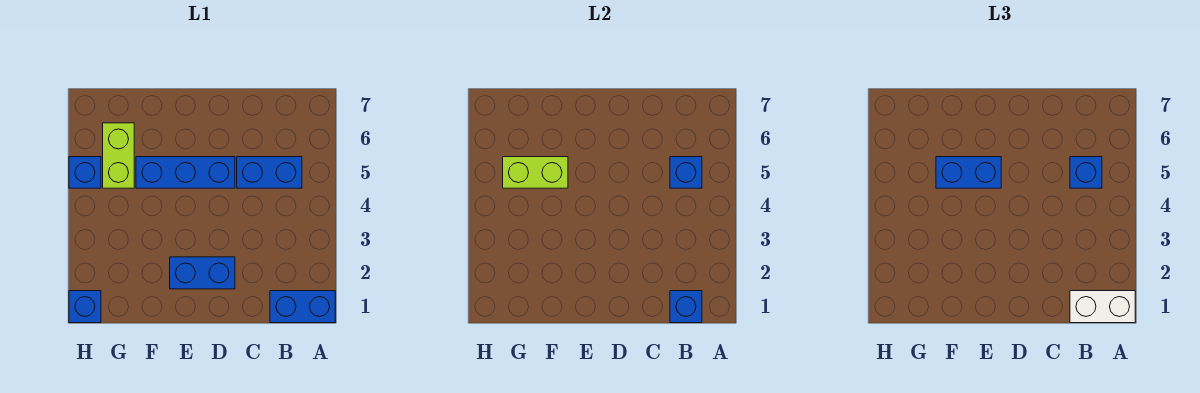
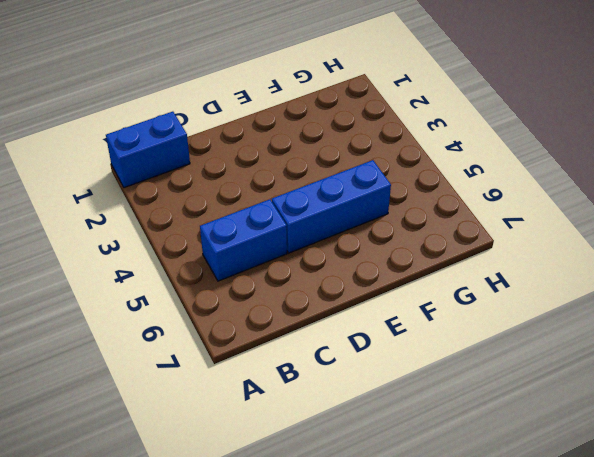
none -> blue 1x2 brick [170,257,235,289]
none -> lime 1x2 brick [103,123,134,188]
none -> blue 1x1 brick [69,291,101,323]

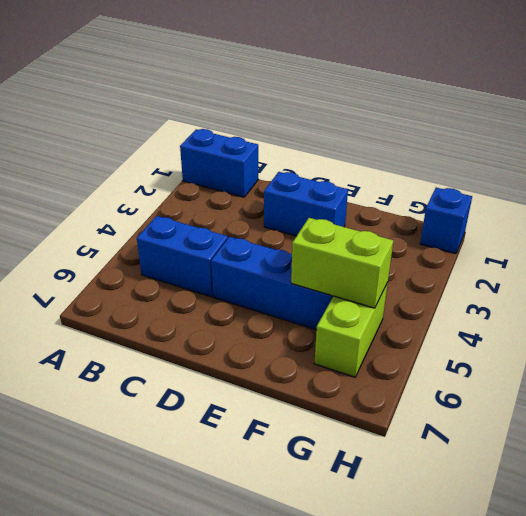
none -> blue 1x1 brick [69,157,101,188]
none -> blue 1x1 brick [670,291,702,323]
none -> blue 1x1 brick [670,157,702,188]

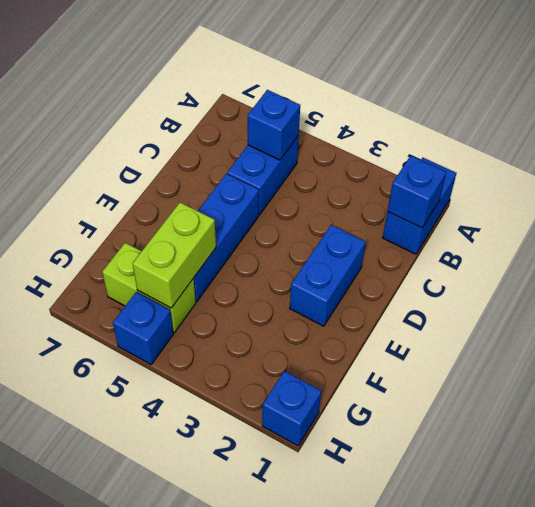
none -> white 1x2 brick [1070,291,1135,323]
none -> blue 1x1 brick [1070,157,1102,188]
none -> blue 1x2 brick [936,157,1001,188]

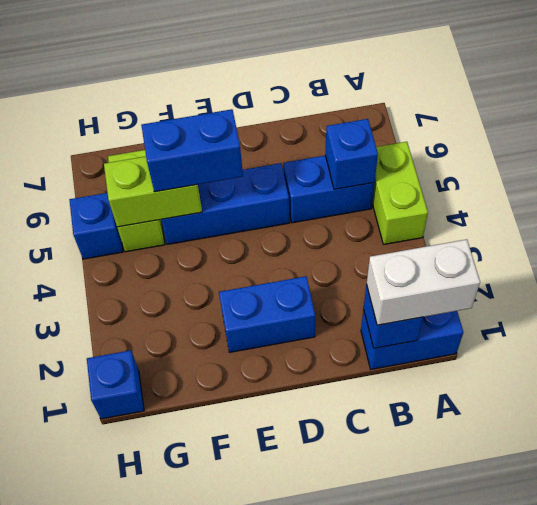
lime 1x2 brick [372,142,428,244] -> none
none -> blue 1x1 brick [1070,157,1102,188]

